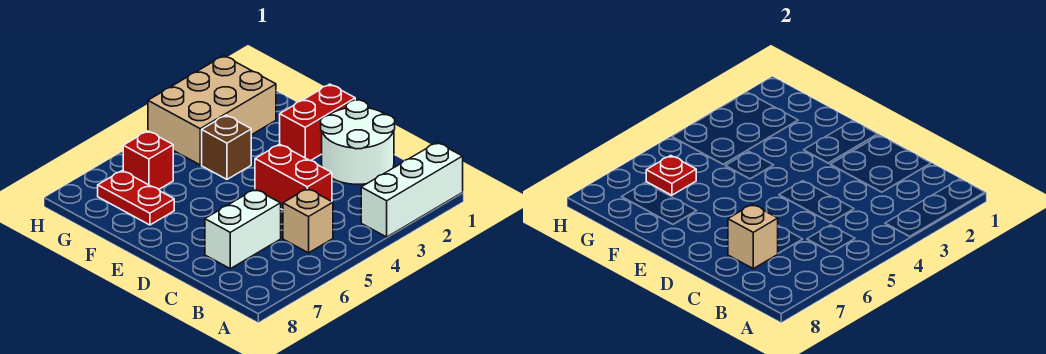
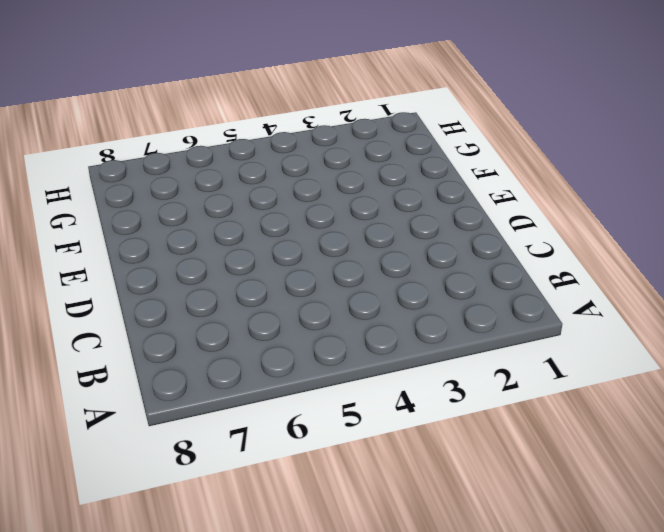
none -> white 1x3 brick [361,142,463,237]
none -> tan 1x1 brick [283,188,333,253]
none -> white 2x2 round brick [321,100,395,184]

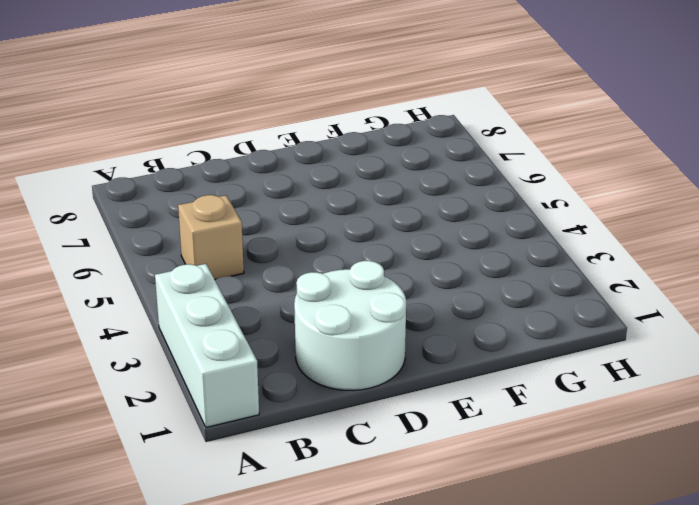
none -> red 1x2 brick [255,144,332,210]
none -> white 1x2 brick [205,189,281,269]
none -> red 1x2 brick [280,84,355,161]

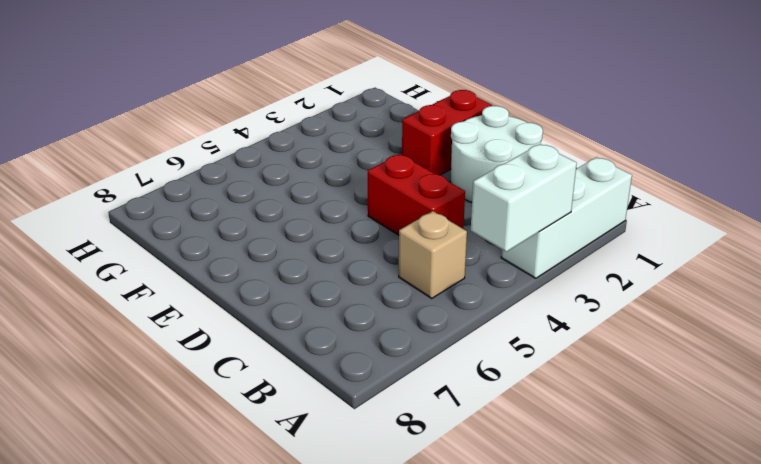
white 1x2 brick [471,144,577,252] -> white 1x2 brick moved to [205,189,281,269]
none -> brown 1x1 brick [202,115,251,179]
none -> red 1x2 plate [98,171,174,225]
none -> tan 2x3 brick [148,56,276,165]

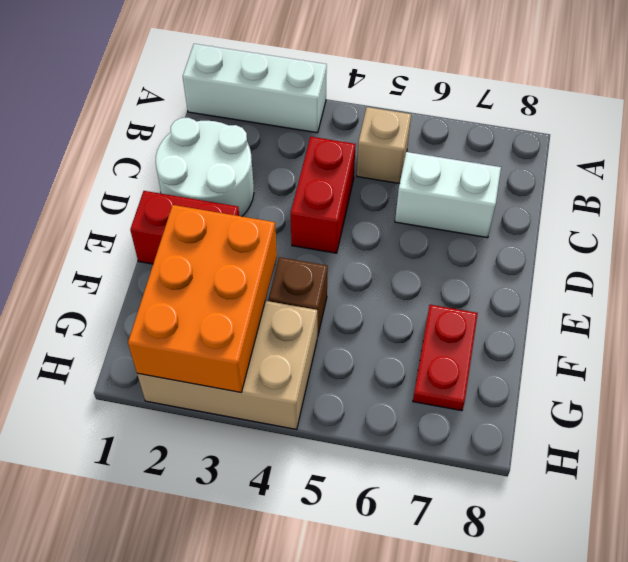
orange 2x3 brick [128,205,277,393] -> none
none -> red 1x1 brick [123,131,173,189]
none -> tan 1x1 brick [728,204,778,269]
none -> red 1x1 plate [646,155,696,195]

